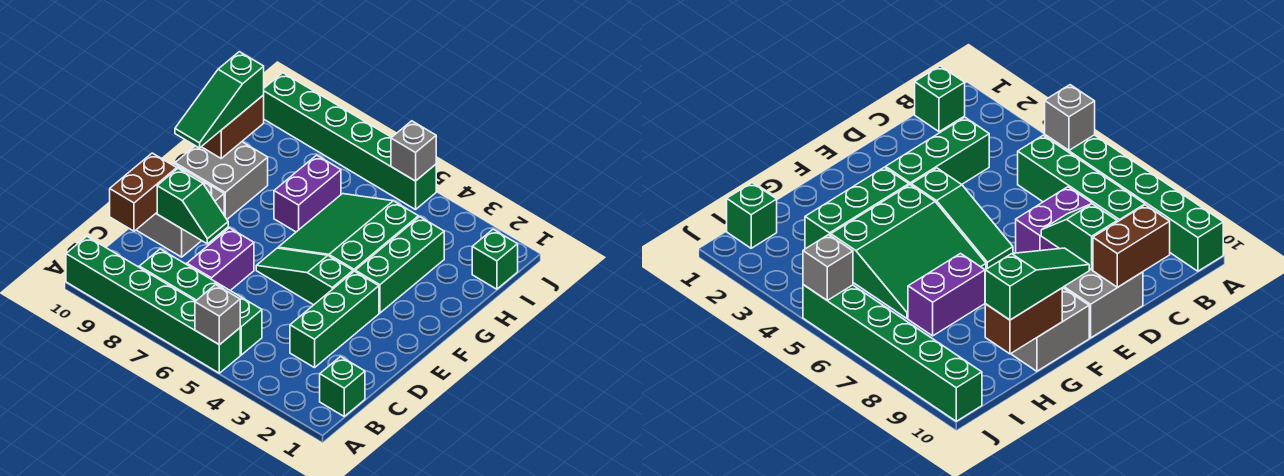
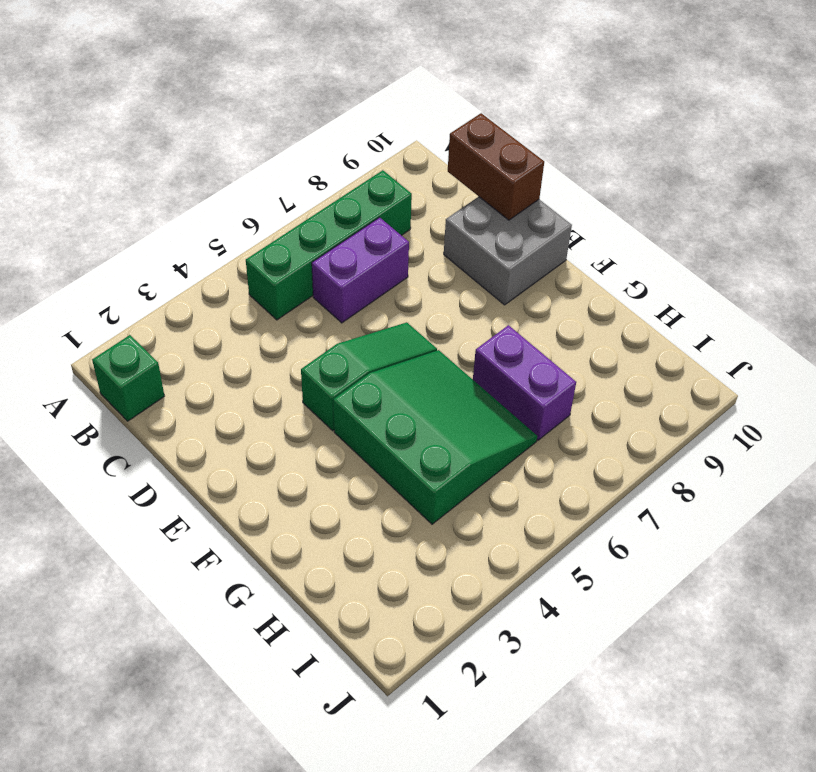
purple 1x2 brick [312,217,409,323] -> purple 1x2 brick turned to [187,228,254,291]
none -> green 1x6 brick [66,236,240,373]
none -> green 1x3 brick [290,271,379,368]
none -> green 1x3 brick [355,217,444,313]

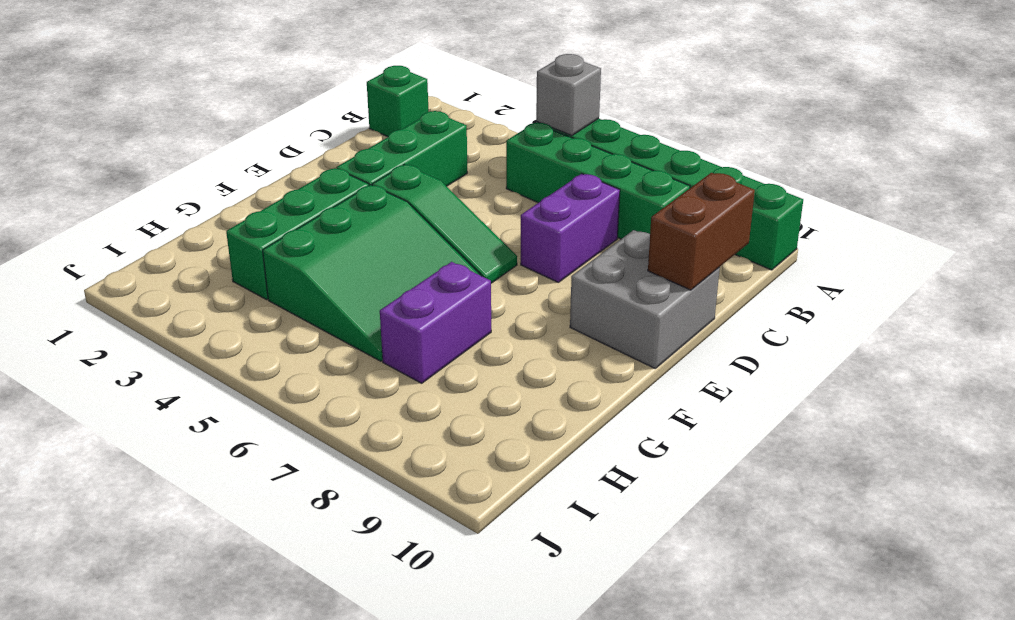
none -> grey 2x2 brick [175,142,268,219]
none -> green 1x1 brick [472,229,518,289]
none -> green 1x6 brick [264,73,436,210]

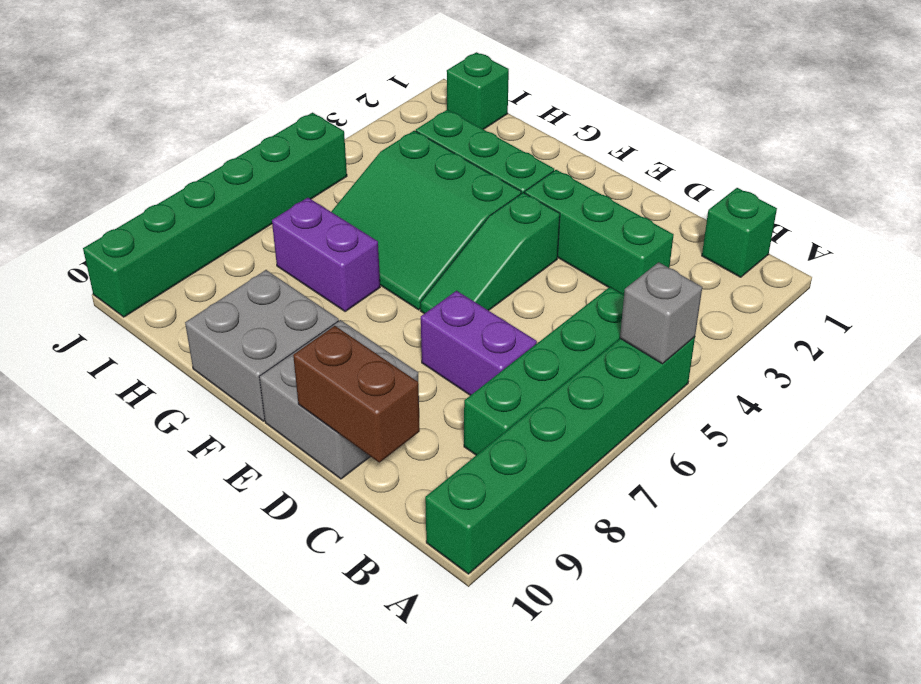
none -> green 1x2 slope [157,169,228,244]
none -> brown 1x2 brick [202,95,264,158]
none -> grey 1x1 brick [391,121,436,181]

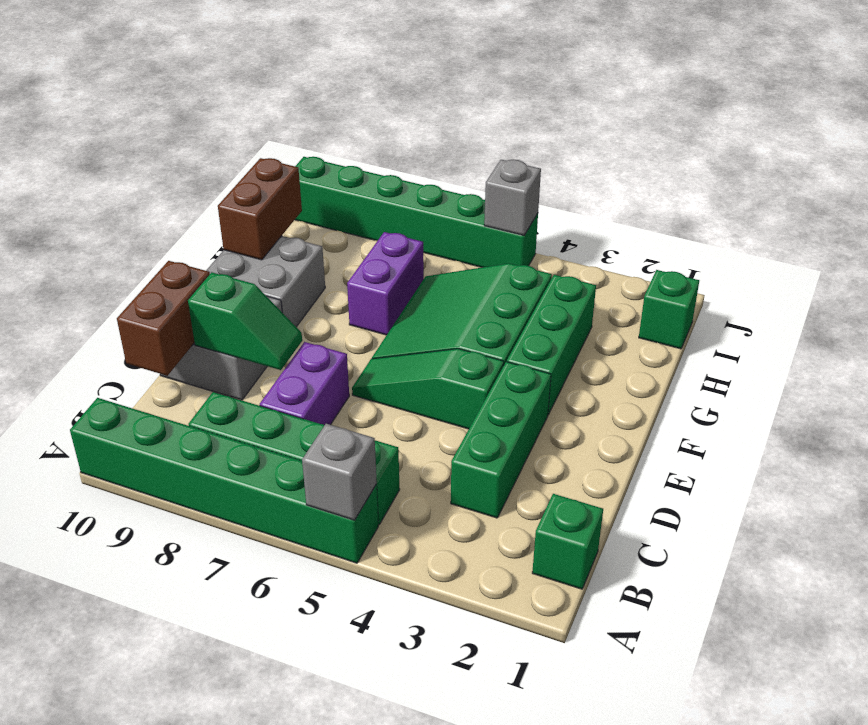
none -> green 1x3 slope [175,52,264,148]

